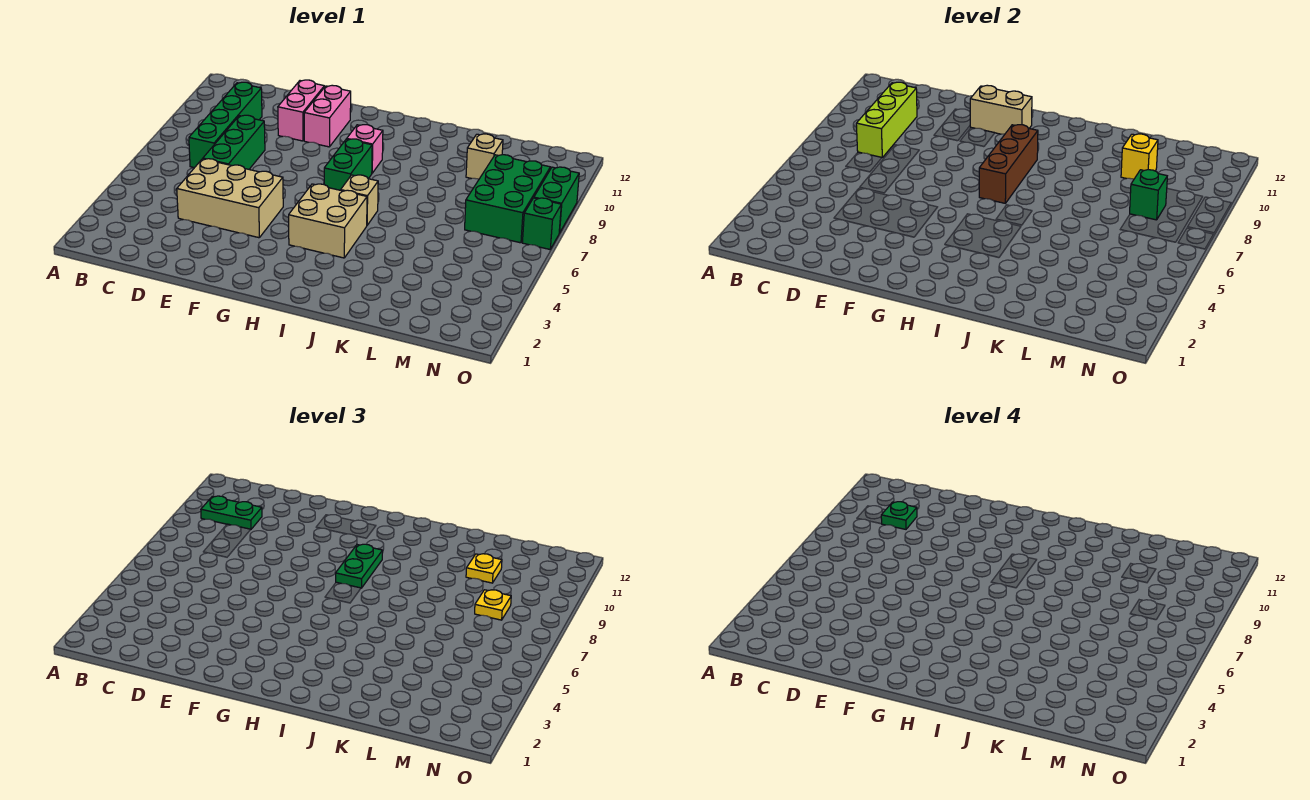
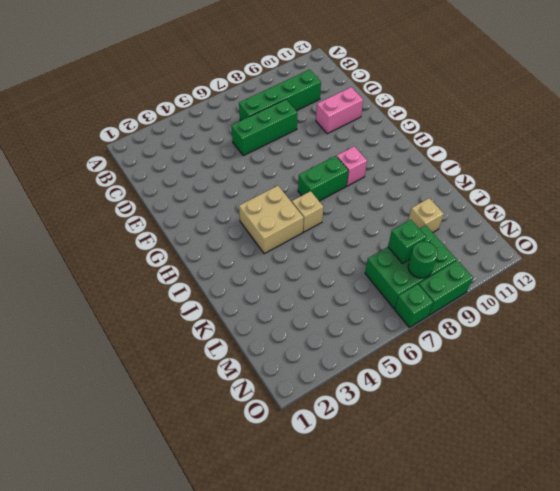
green 1x1 round brick [408,241,438,278] -> none
none -> tan 2x3 brick [177,159,283,238]
none -> pink 1x2 brick [304,85,351,147]
none -> lime 1x3 brick [856,82,917,157]

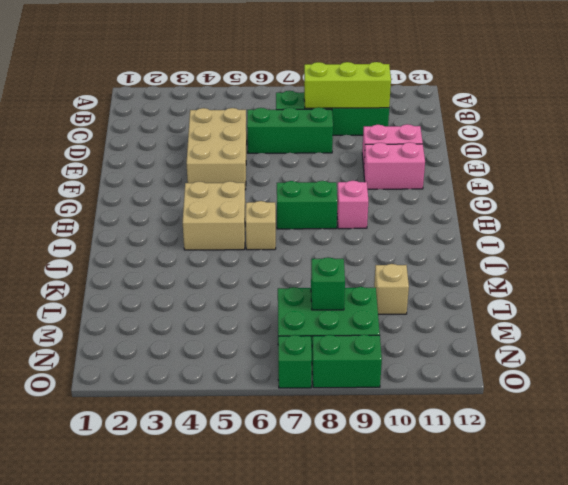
none -> tan 1x2 brick [970,85,1032,134]
none -> brown 1x3 brick [979,125,1038,203]
none -> yellow 1x1 brick [1121,134,1158,179]

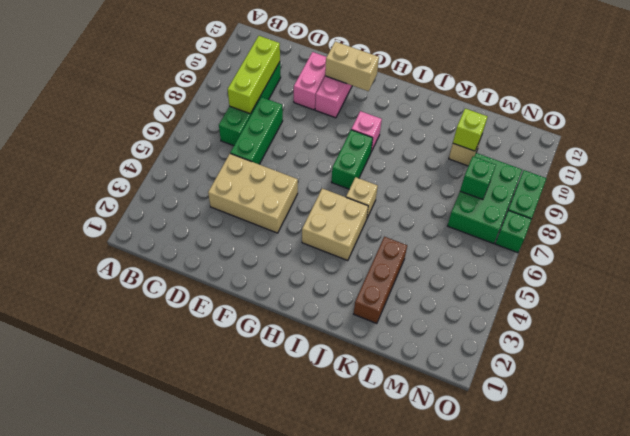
brown 1x3 brick [354,237,407,324] -> brown 1x3 brick moved to [979,125,1038,203]
lime 1x1 brick [453,109,487,151] -> yellow 1x1 brick [1121,134,1158,179]
none -> green 1x2 plate [201,496,262,529]
none -> green 1x2 plate [336,544,383,588]
none -> yellow 1x1 plate [466,554,502,583]

